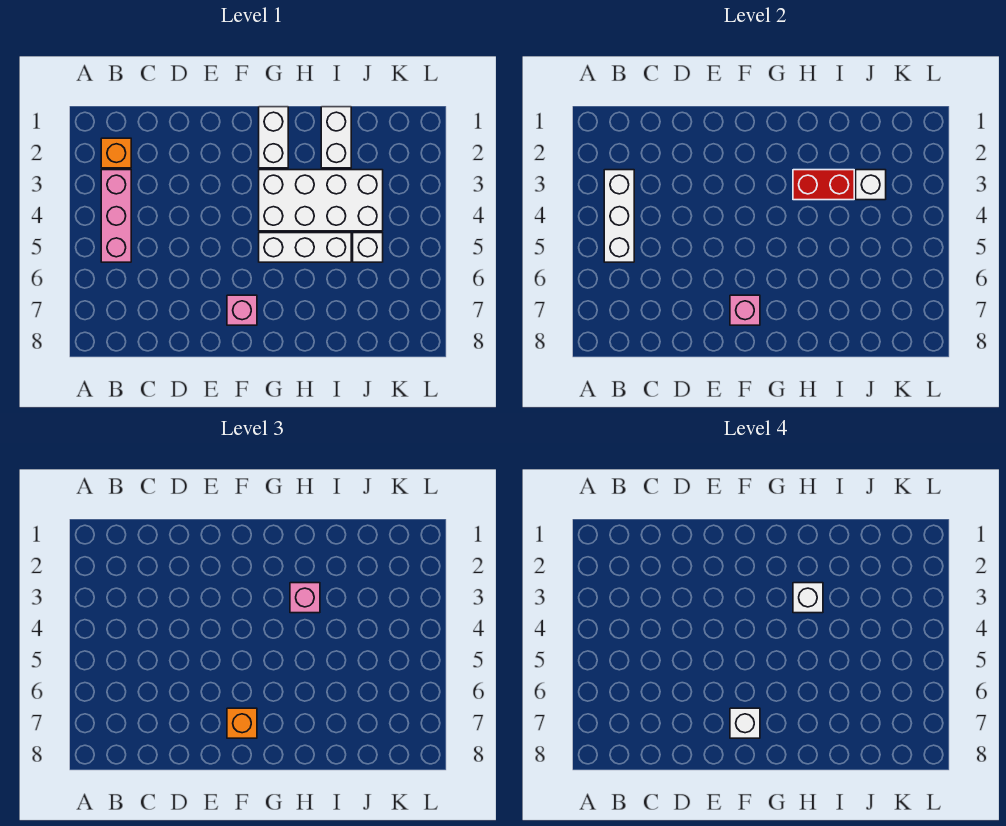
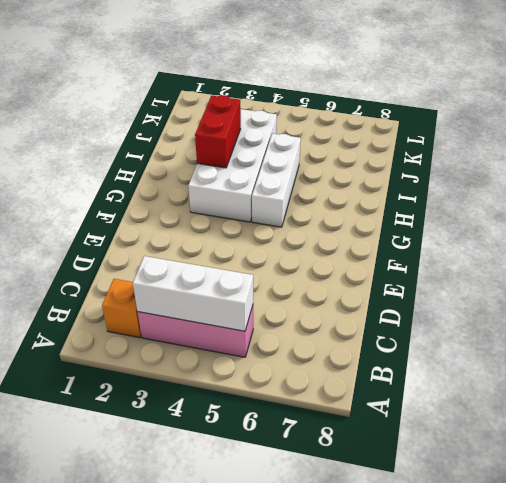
none -> pink 1x1 brick [227,295,257,325]
none -> white 1x2 brick [259,107,288,168]
none -> white 1x2 brick [321,107,351,168]

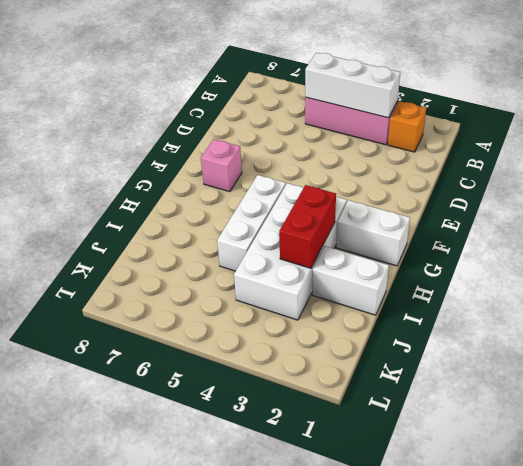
none -> white 1x1 brick [353,233,383,262]
none -> pink 1x1 brick [730,295,760,325]
none -> white 1x1 brick [856,170,886,200]

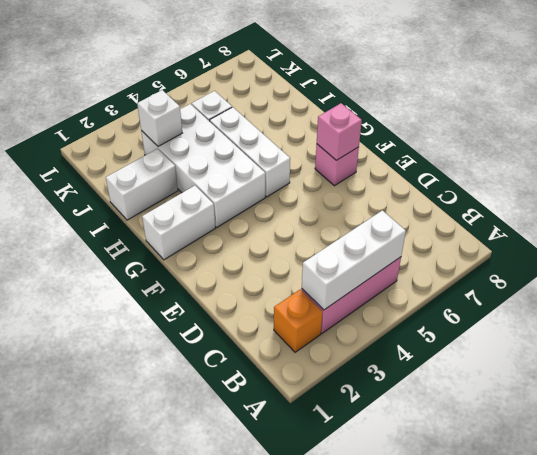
none -> red 1x2 brick [793,170,854,200]
none -> orange 1x1 brick [227,708,257,738]
none -> pink 1x1 brick [290,583,320,613]

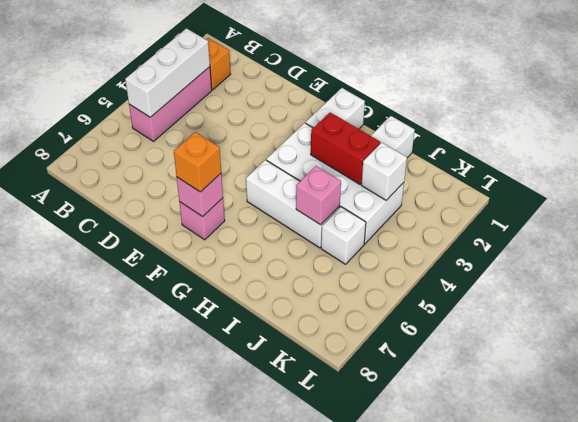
pink 1x1 brick [296,166,341,225] -> pink 1x1 brick moved to [290,583,320,613]
none -> white 1x1 brick [730,708,760,738]
none -> white 1x1 brick [793,583,823,613]

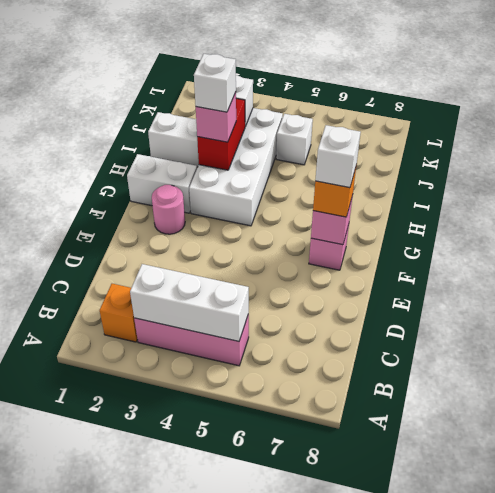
pink 1x1 round brick [152,185,185,234] -> none
none -> white 1x3 brick [259,233,351,262]

